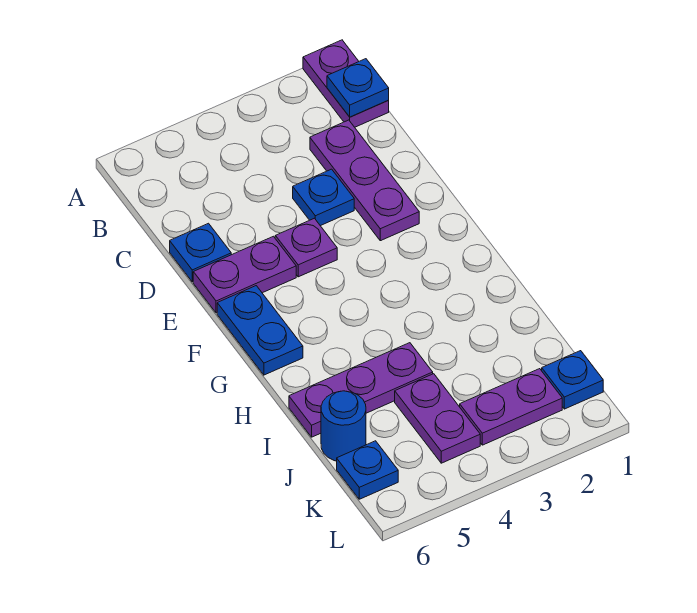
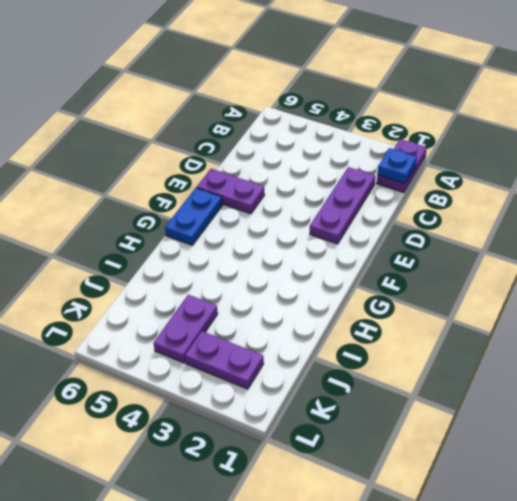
none -> blue 1x1 plate [293,169,354,226]
none -> blue 1x1 plate [170,223,231,282]
none -> purple 1x1 plate [275,218,337,277]

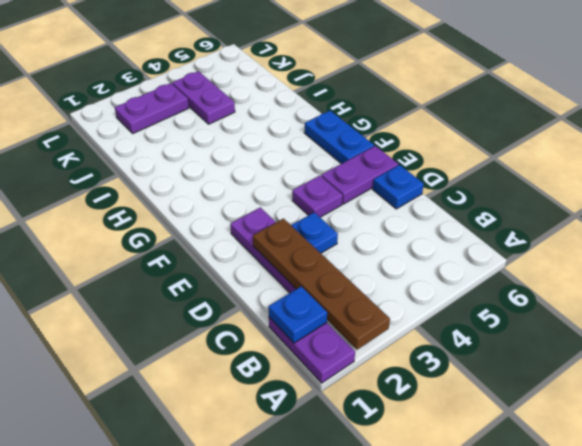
brown 1x4 plate [253,219,390,350] -> none
none -> purple 1x3 plate [289,343,433,437]
none -> blue 1x1 round brick [321,391,366,461]
none -> blue 1x1 plate [542,351,603,409]

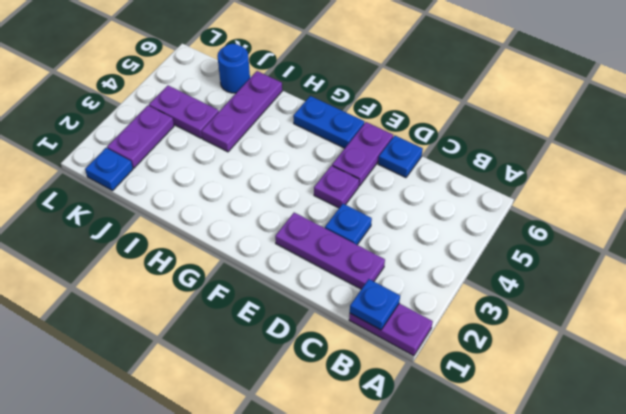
none -> blue 1x1 plate [337,441,398,499]

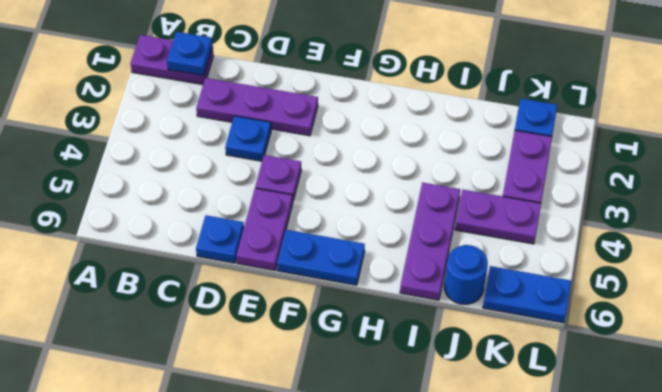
blue 1x2 plate [483,266,571,323] -> blue 1x1 plate [337,441,398,499]

